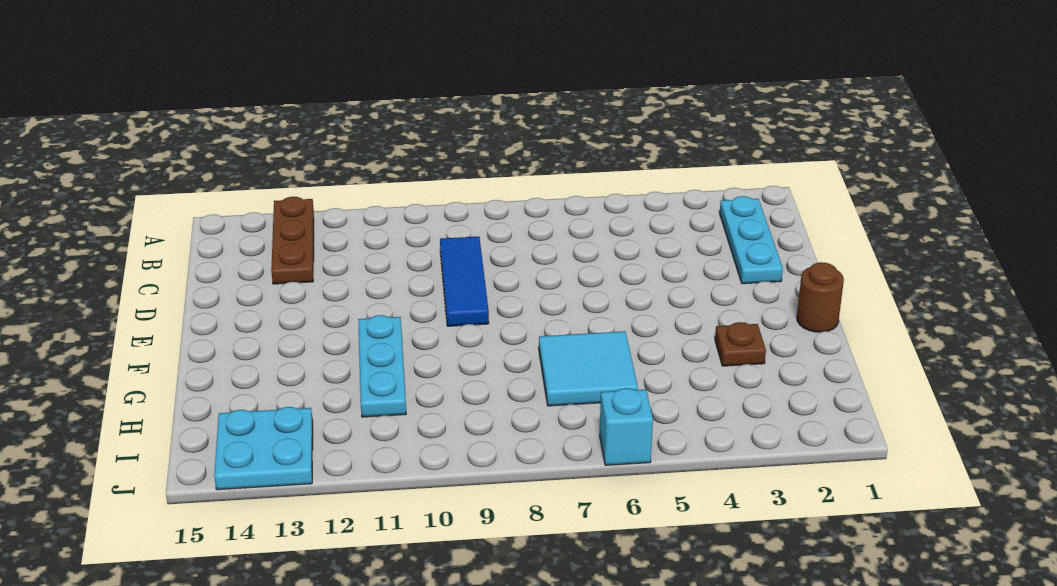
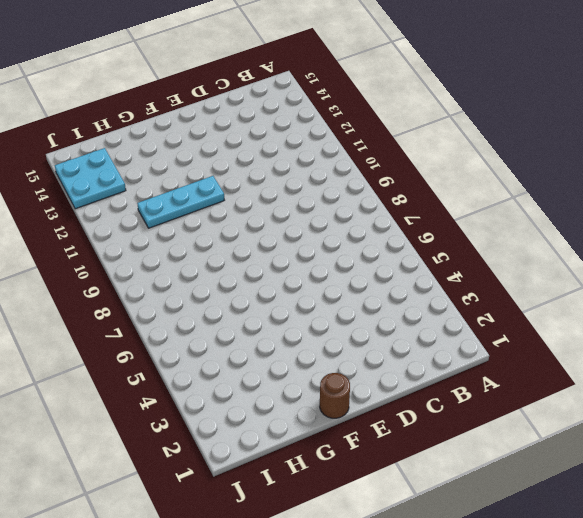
none -> brown 1x3 plate [271,197,314,284]
none -> cyan 1x3 plate [720,196,783,284]

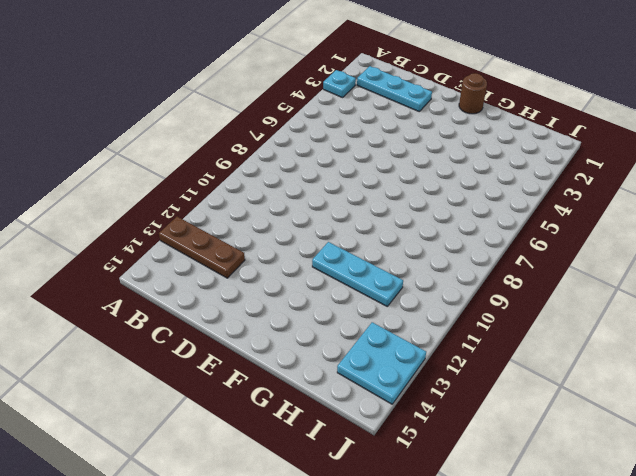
cyan 1x1 plate [323,70,356,98] -> none
none -> blue 1x3 tile [440,237,489,326]
none -> brown 1x1 plate [715,322,766,366]

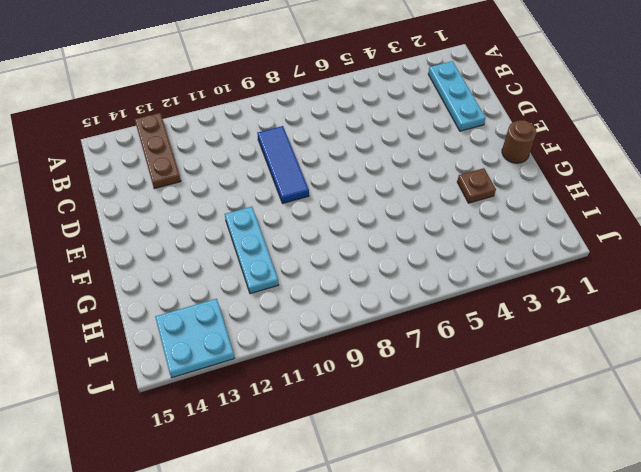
none -> cyan 2x2 tile [539,331,638,406]
none -> cyan 1x1 brick [600,388,653,465]

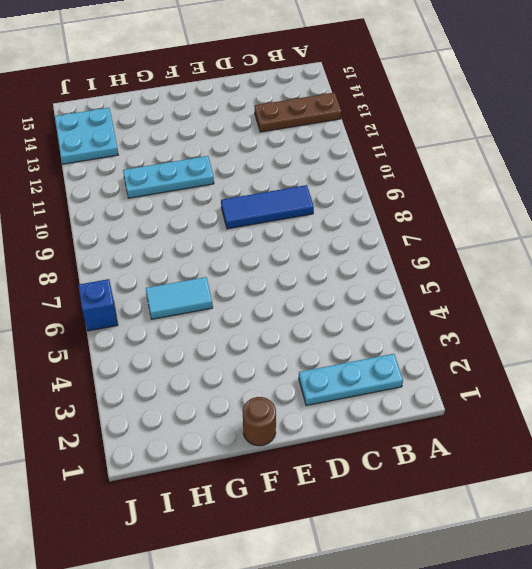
cyan 1x2 tile [146,277,213,319] -> cyan 2x2 tile [539,331,638,406]
blue 1x1 brick [78,279,118,331] -> cyan 1x1 brick [600,388,653,465]
none -> brown 1x1 plate [715,322,766,366]

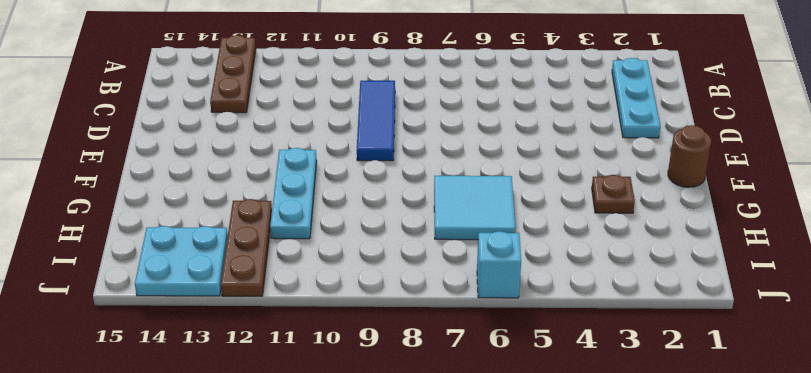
brown 1x3 plate [221,199,272,296] -> none

